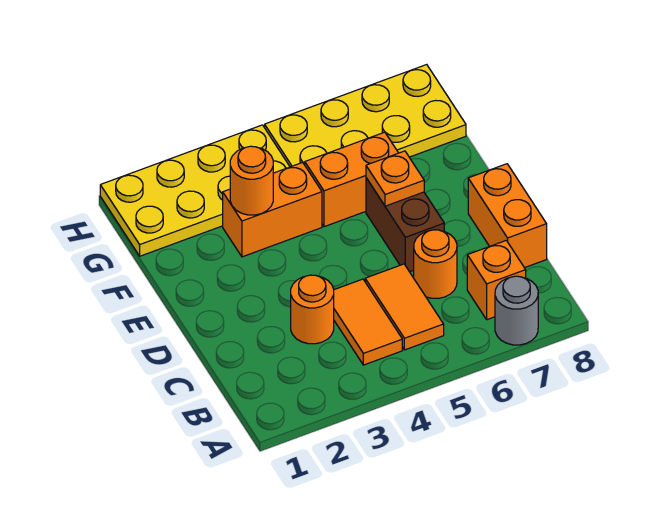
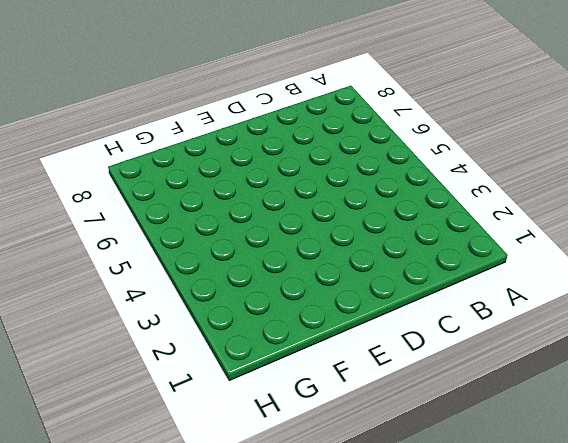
none -> grey 1x1 round brick [495,276,538,345]
none -> orange 1x2 tile [334,279,402,365]
none -> orange 1x2 tile [365,264,444,350]

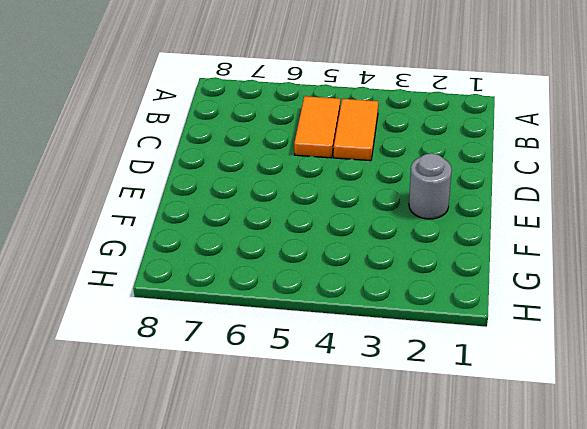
grey 1x1 round brick [409,153,452,219] -> grey 1x1 round brick moved to [495,276,538,345]
none -> orange 1x1 brick [467,240,526,320]
none -> orange 1x1 round brick [291,275,334,344]
none -> orange 1x1 round brick [414,230,457,298]

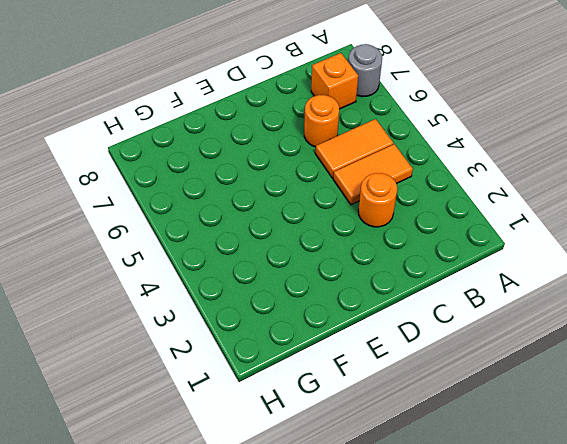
none -> orange 1x2 brick [468,164,547,268]
none -> brown 1x2 brick [366,178,444,272]
none -> orange 1x2 brick [223,162,322,257]

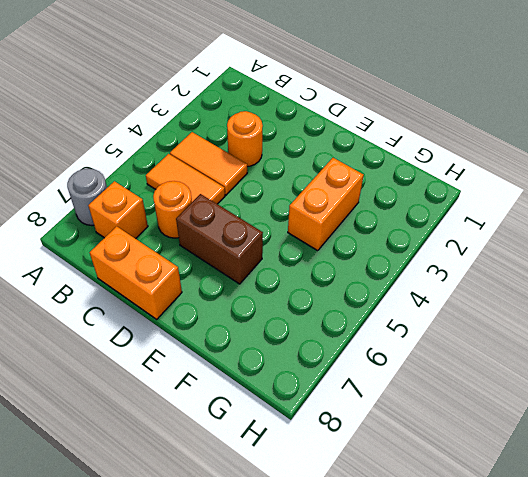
none -> orange 1x2 brick [305,132,398,227]
none -> yellow 2x4 plate [100,125,290,256]
none -> yellow 2x4 plate [265,65,466,167]

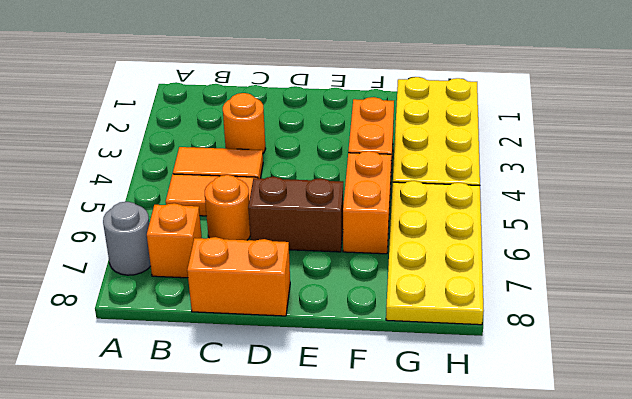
none -> orange 1x1 plate [366,151,424,206]
none -> orange 1x1 round brick [230,146,273,215]

